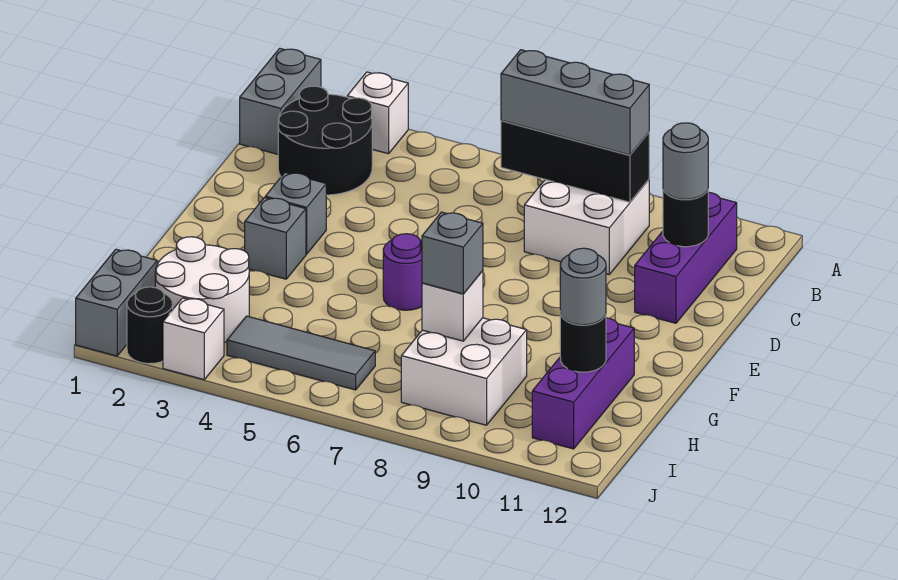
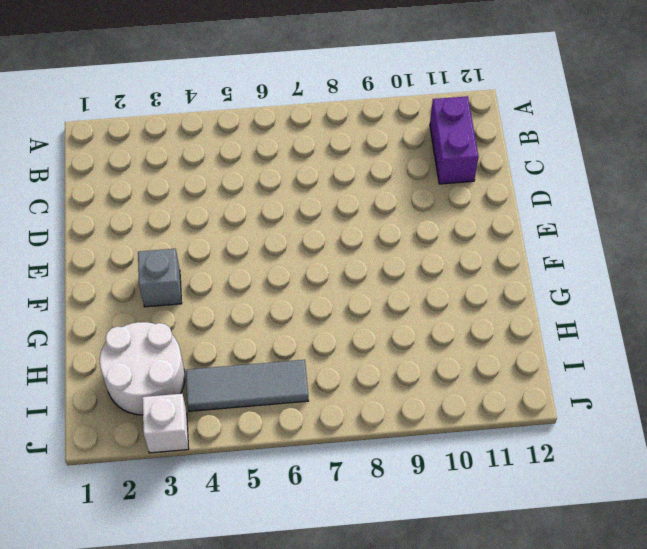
purple 1x2 brick [430,96,479,184] -> purple 1x3 brick [635,192,737,323]
none -> grey 1x2 brick [240,48,321,154]
none -> white 1x1 brick [347,72,408,154]
none -> black 2x2 round brick [278,86,372,195]

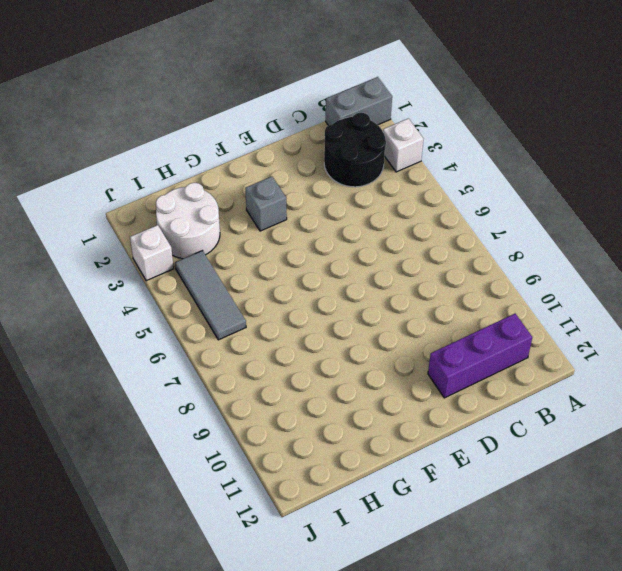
none -> white 2x2 brick [524,180,649,275]
none -> grey 1x1 brick [265,173,326,254]
none -> purple 1x1 round brick [383,234,422,310]

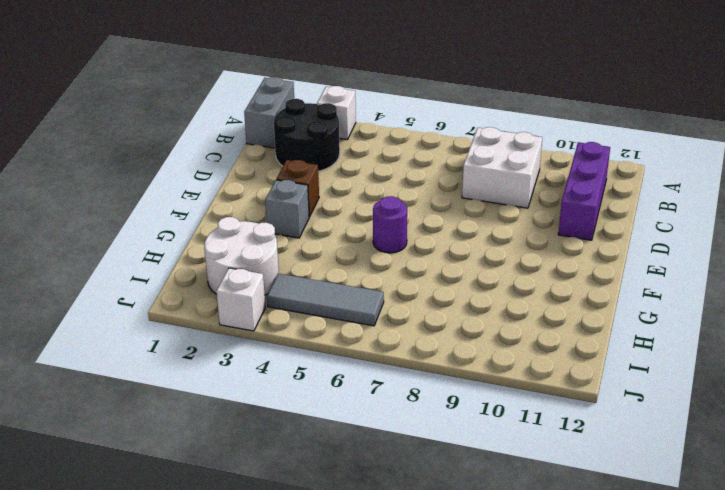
brown 1x1 brick [276,160,319,217] -> grey 1x1 brick [265,173,326,254]
none -> purple 1x3 brick [532,318,634,449]
none -> white 2x2 brick [401,318,527,425]
none -> grey 1x2 brick [76,249,157,356]

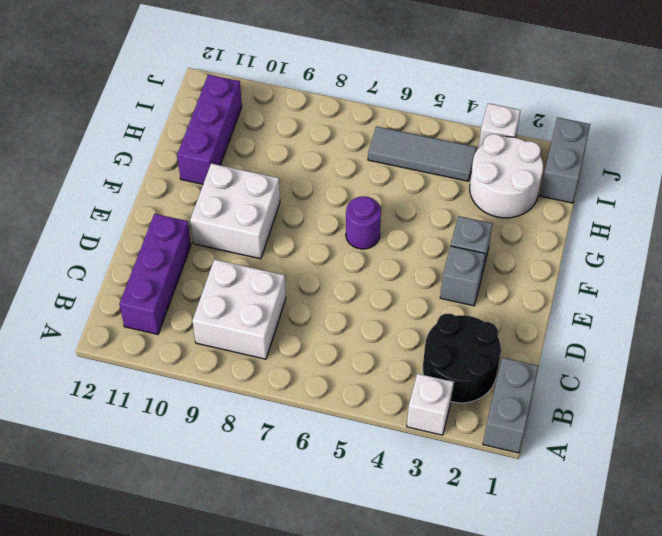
white 2x2 brick [190,163,280,259] -> white 2x2 brick moved to [401,318,527,425]
none -> black 1x1 round brick [127,287,173,364]
none -> black 1x3 brick [501,121,649,202]
none -> black 1x1 round brick [663,190,708,247]

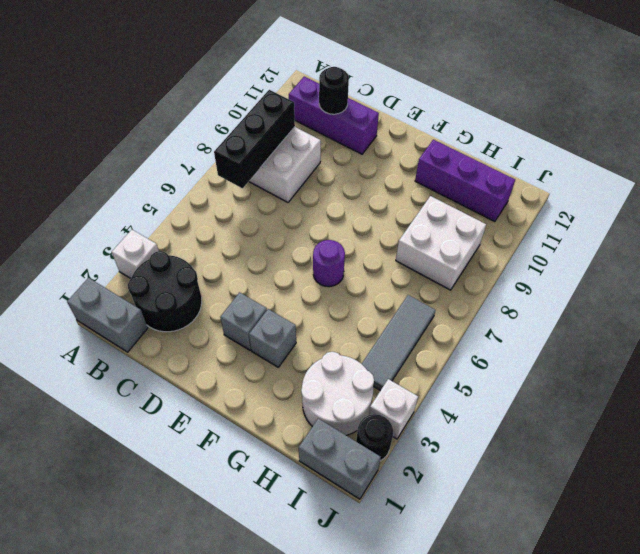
none -> white 1x1 brick [422,271,483,341]
none -> black 1x1 round brick [560,311,606,372]
none -> grey 1x3 brick [501,50,649,155]

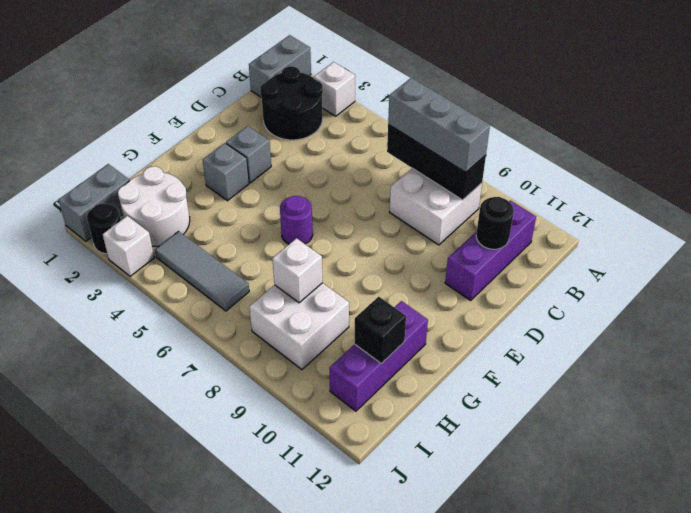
black 1x1 brick [355,297,406,364] -> black 1x1 round brick [560,311,606,372]
none -> grey 1x1 round brick [663,123,708,199]
none -> grey 1x1 brick [422,212,483,294]
none -> grey 1x1 round brick [560,248,606,325]

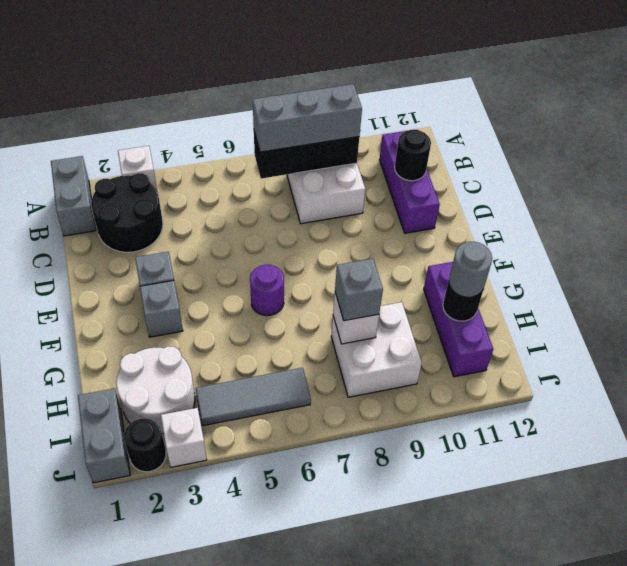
none -> grey 1x1 round brick [663,123,708,199]

